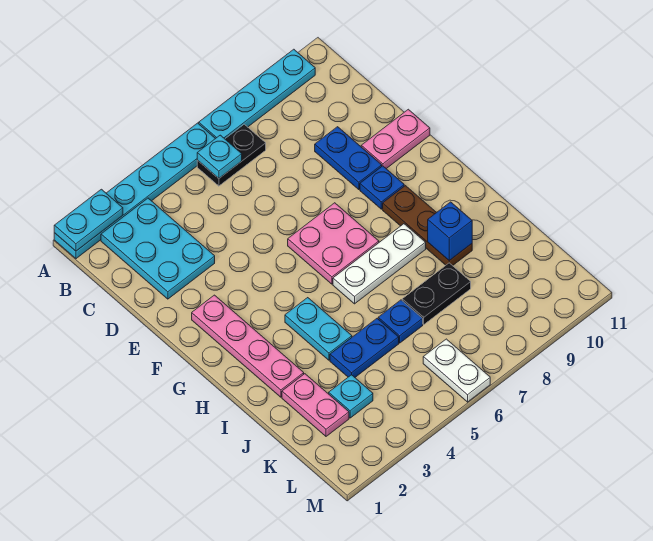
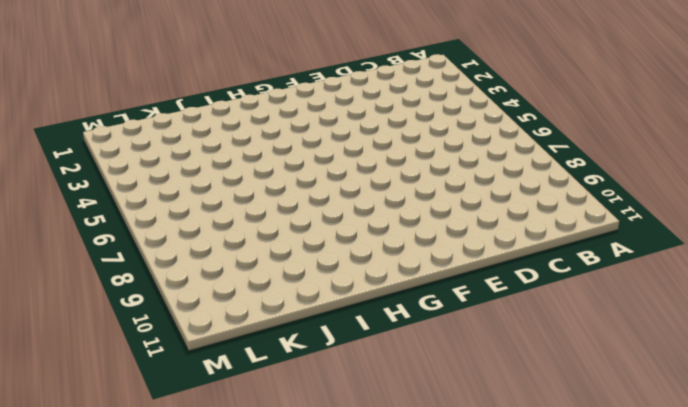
none -> cyan 1x6 plate [54,123,215,259]
none -> cyan 1x4 plate [199,49,315,139]
none -> cyan 2x3 plate [101,198,215,299]

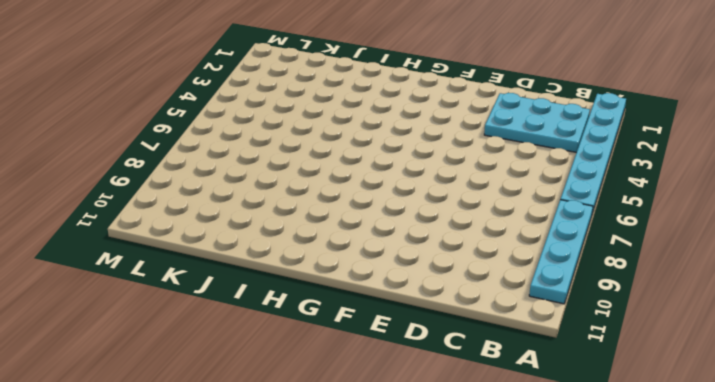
none -> black 1x2 plate [197,124,266,186]
none -> blue 1x2 plate [315,127,382,190]
none -> pink 1x2 plate [361,109,430,169]

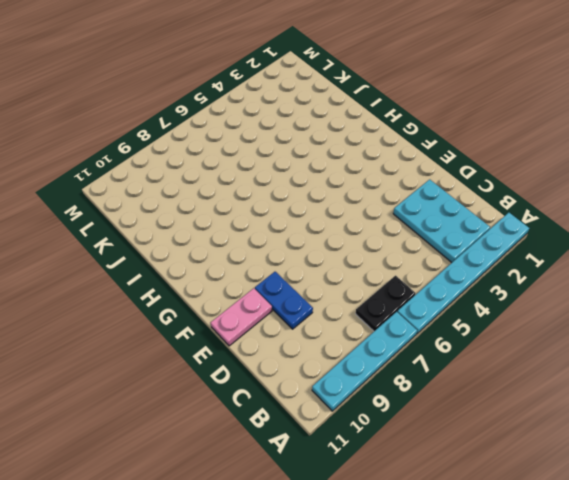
none -> pink 1x4 plate [192,295,304,397]
none -> pink 2x2 plate [288,203,379,284]
none -> blue 1x1 plate [360,166,404,209]

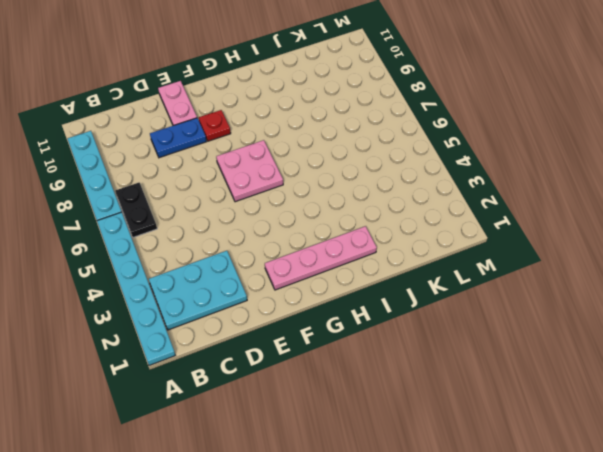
red 1x1 plate [199,110,231,141] -> blue 1x1 plate [360,166,404,209]
none -> brown 1x3 plate [383,186,472,266]
none -> cyan 1x2 plate [285,298,352,360]
none -> white 1x3 plate [333,224,426,304]

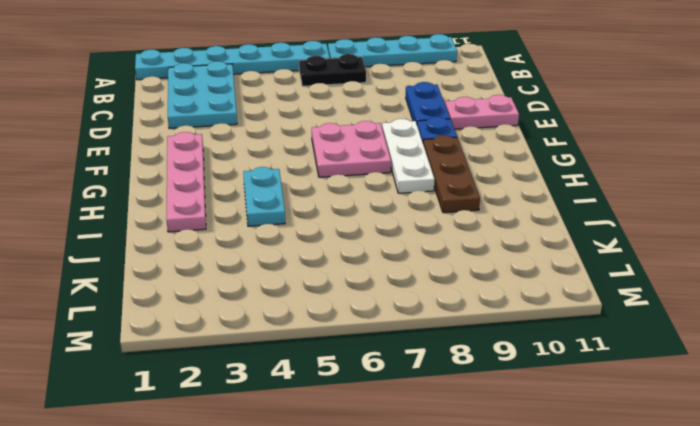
white 1x3 plate [382,119,435,193] -> white 1x3 plate turned to [333,224,426,304]
none -> pink 1x2 plate [282,374,349,436]
none -> blue 1x2 plate [330,319,399,377]
none -> blue 1x1 plate [378,300,423,343]

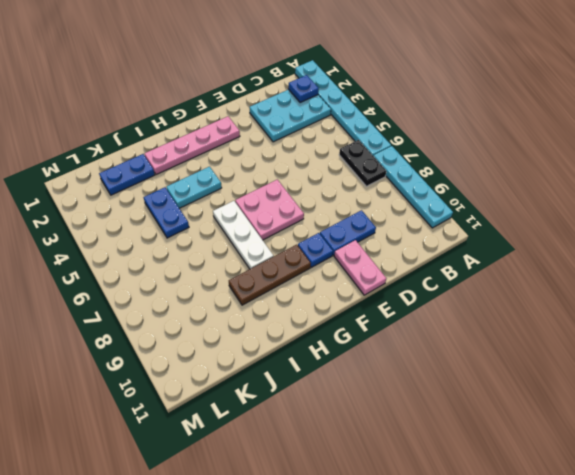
blue 1x1 plate [288,75,319,103] -> blue 1x1 plate moved to [378,300,423,343]
blue 1x2 plate [99,154,155,195] -> pink 1x2 plate [282,374,349,436]
none -> black 1x2 plate [402,263,471,325]
none -> cyan 1x1 plate [329,375,373,418]
none -> white 1x2 plate [423,339,490,402]

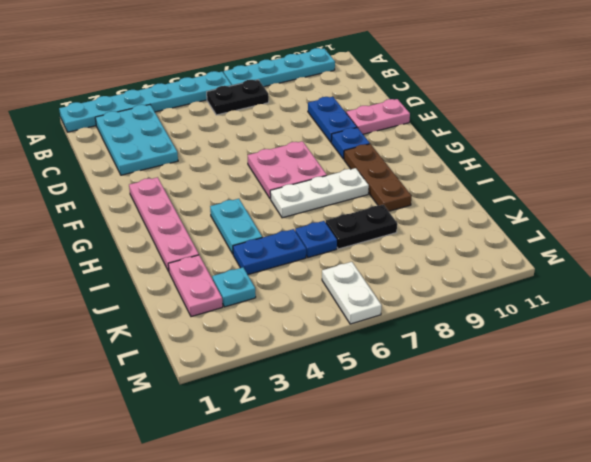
none -> cyan 1x2 plate [54,189,123,251]
none -> cyan 1x1 plate [197,135,242,178]
none -> blue 1x1 brick [428,202,472,261]

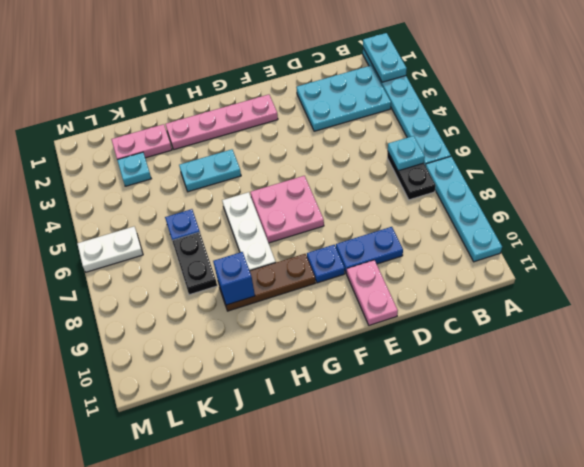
none -> blue 1x2 plate [330,319,399,377]

